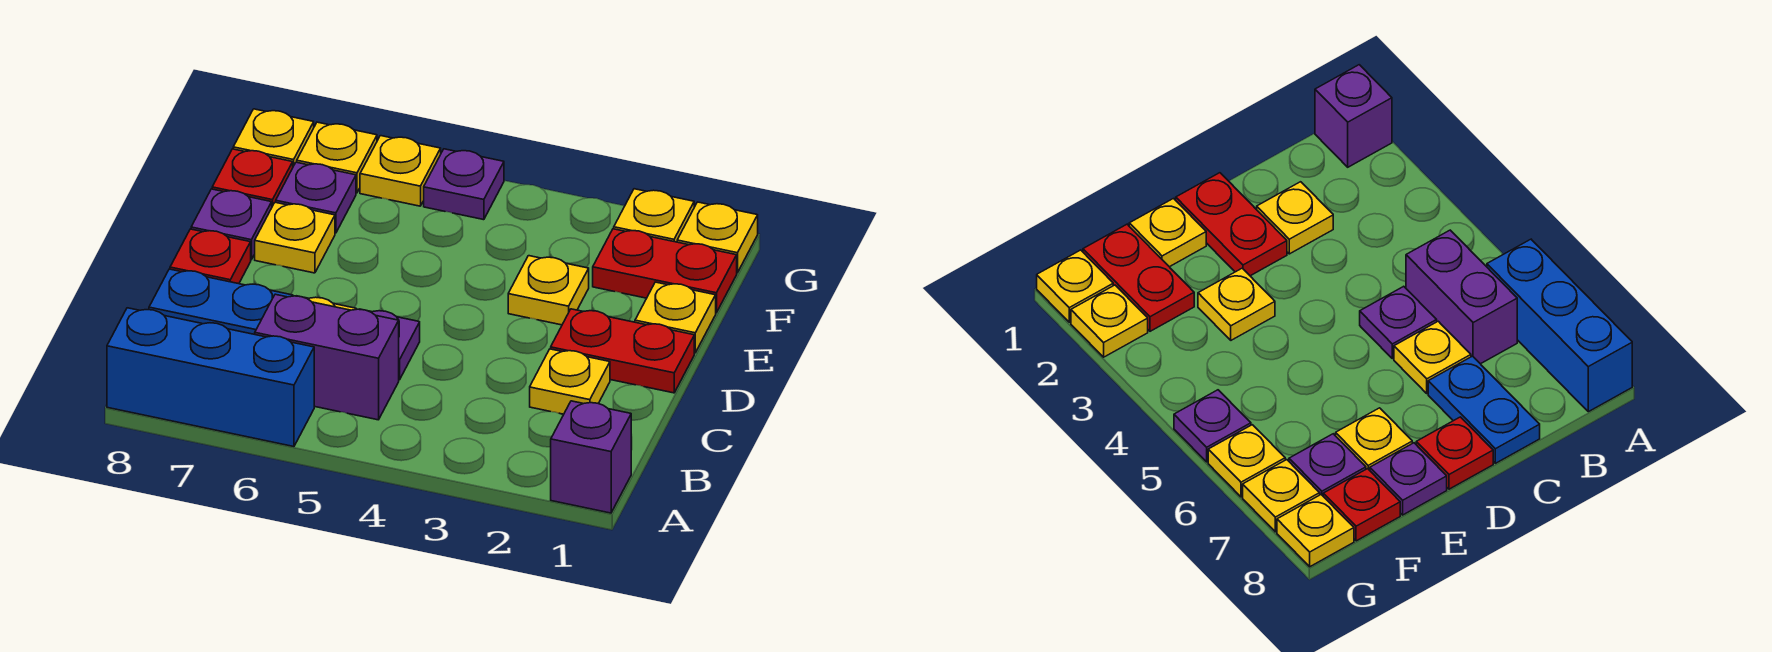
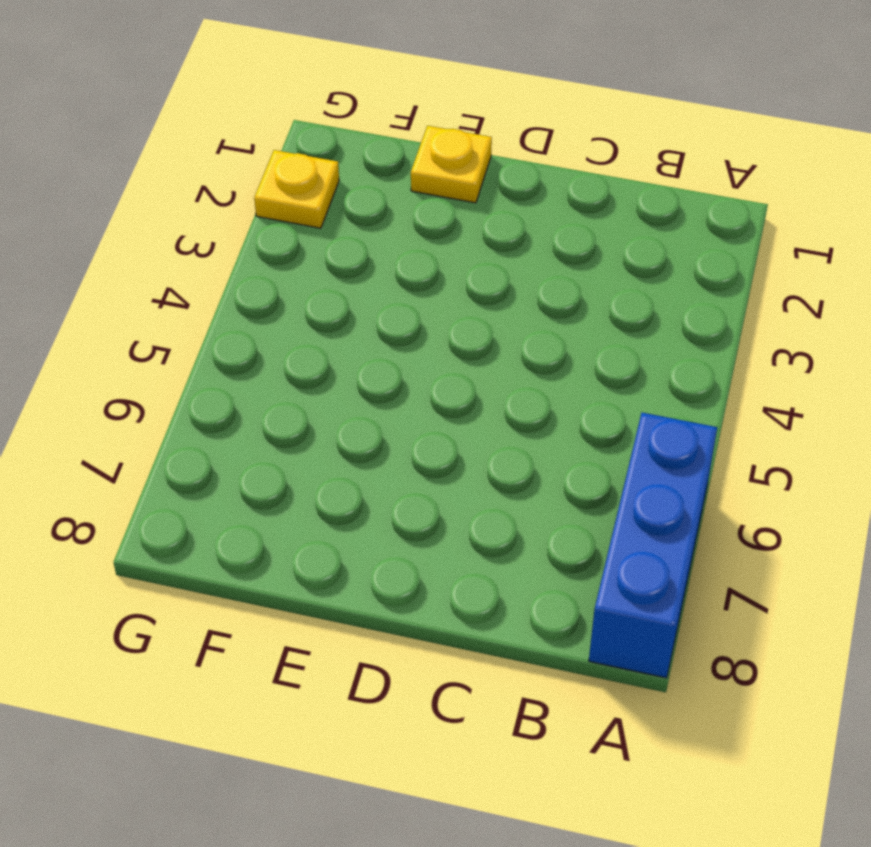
none -> purple 1x1 brick [551,401,631,513]
none -> purple 1x2 brick [255,294,399,420]
none -> yellow 1x1 plate [530,349,610,414]

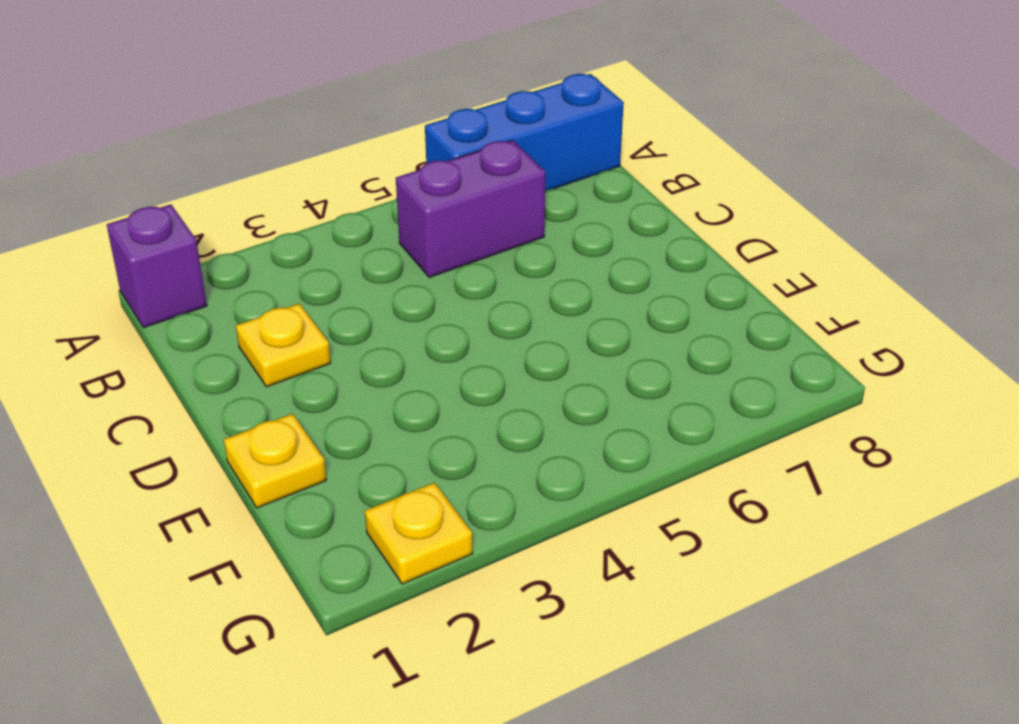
none -> purple 1x1 plate [359,309,420,380]
none -> yellow 1x1 plate [1394,321,1471,393]
none -> blue 1x2 plate [149,269,293,334]

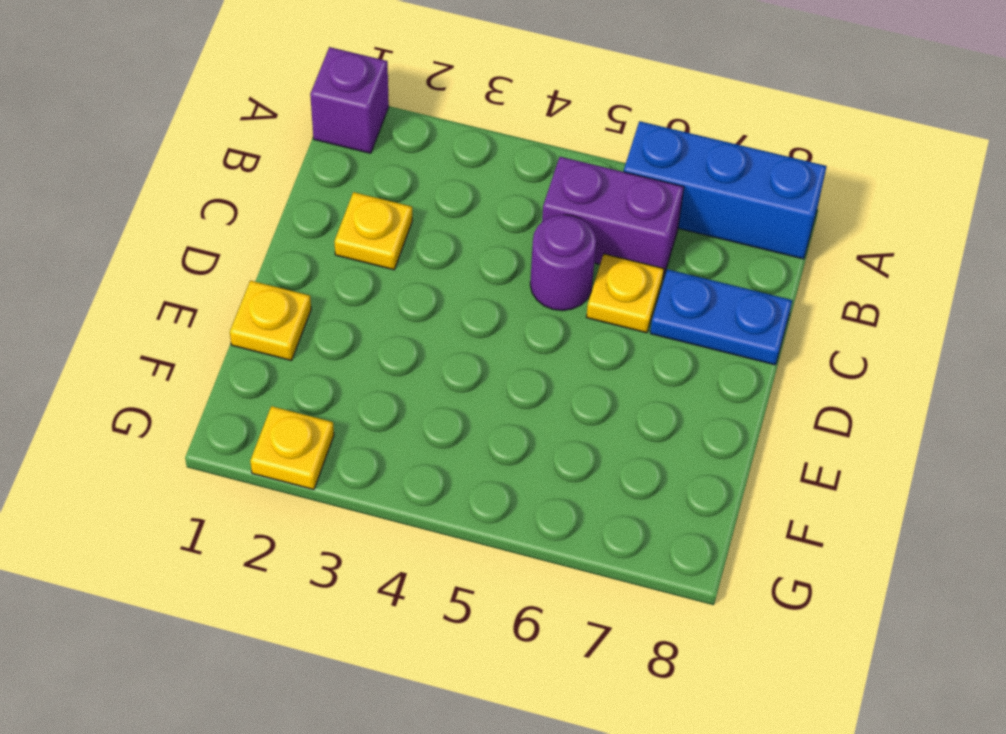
purple 1x1 round brick [530,215,596,311] -> purple 1x1 plate [359,309,420,380]
none -> red 1x2 plate [551,309,694,393]
none -> red 1x1 plate [170,229,251,284]
none -> yellow 1x1 plate [508,256,589,325]

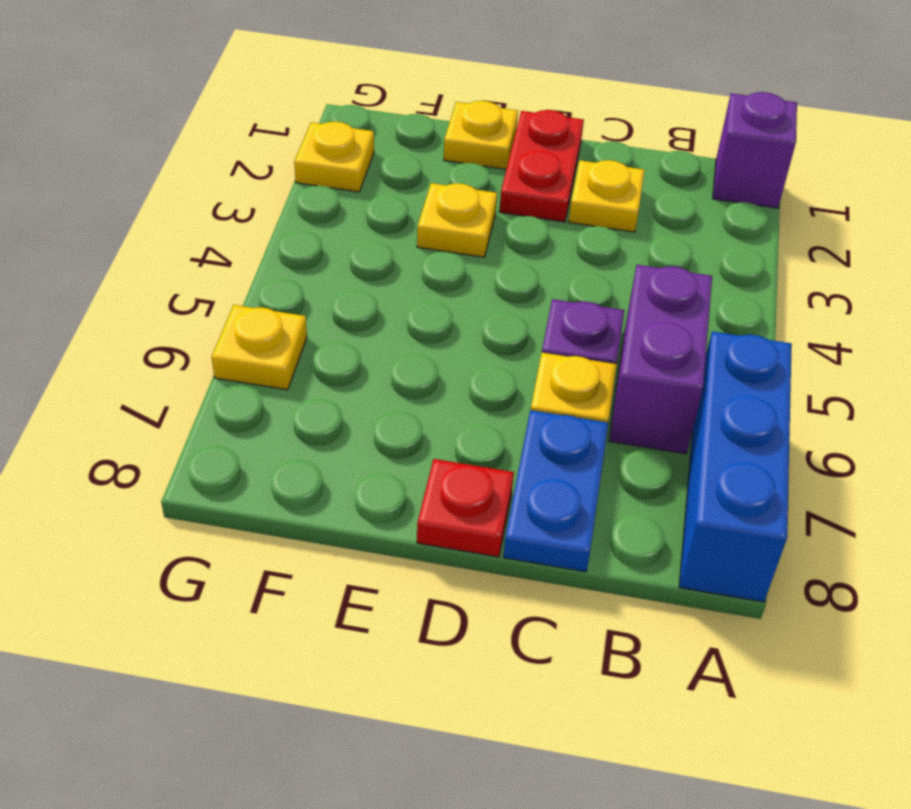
none -> yellow 1x1 plate [255,202,335,273]
none -> purple 1x1 plate [191,189,272,260]
none -> red 1x2 plate [593,229,737,313]

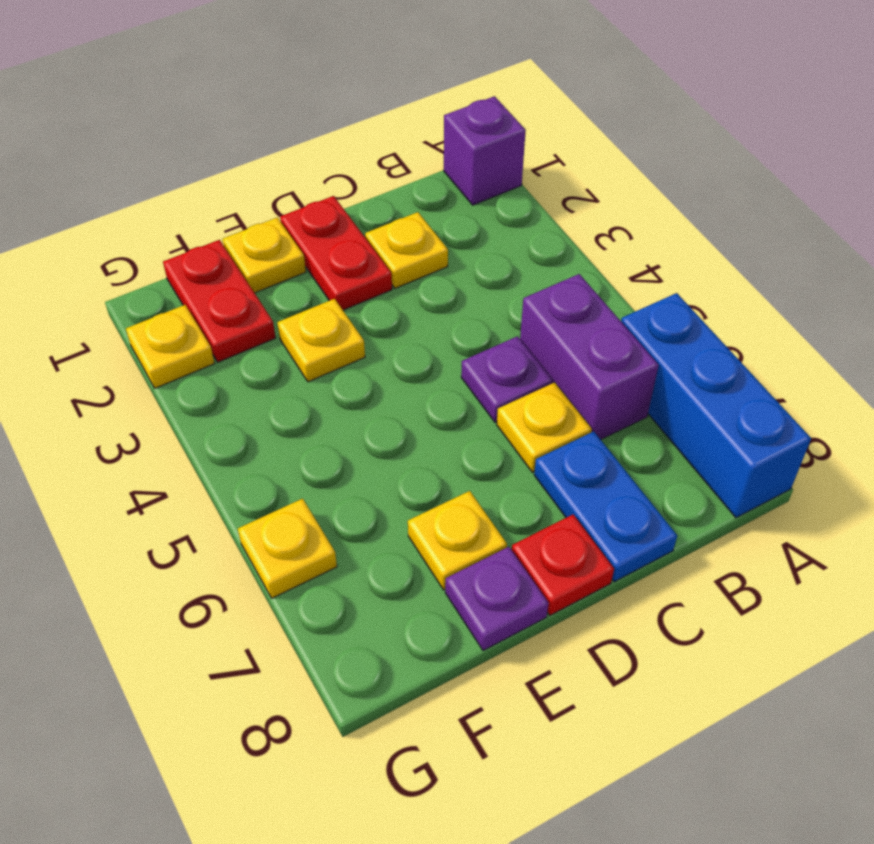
none -> purple 1x1 plate [276,162,356,233]
none -> red 1x1 plate [212,149,293,206]
none -> yellow 1x1 plate [677,202,758,273]

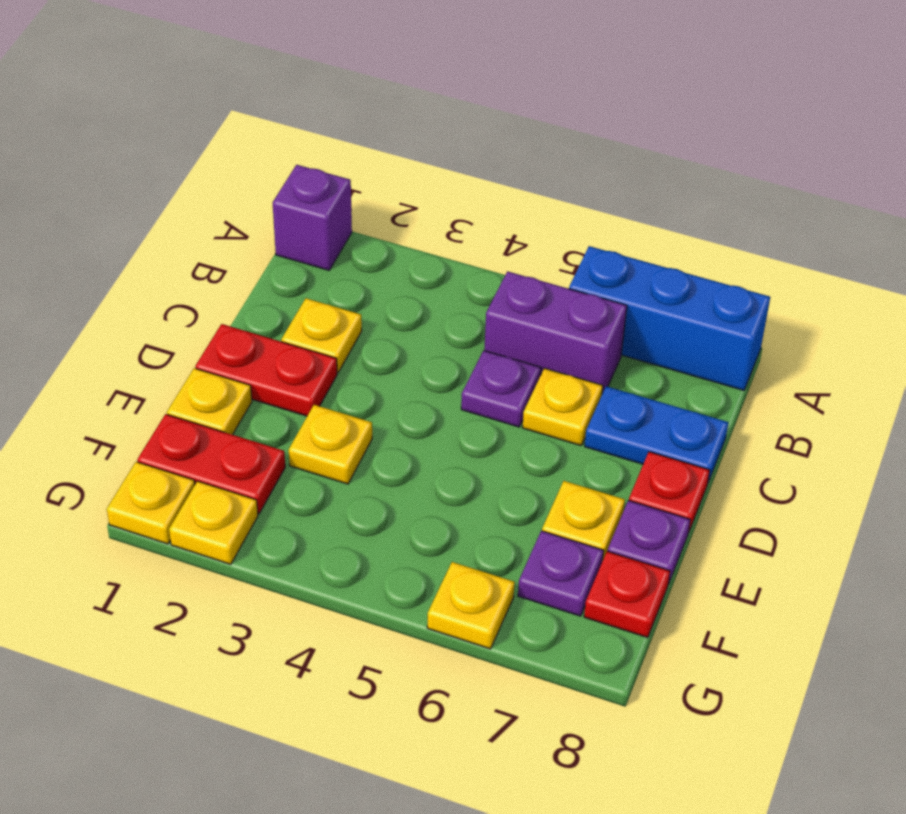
none -> purple 1x1 plate [424,149,504,220]
none -> yellow 1x1 plate [297,122,377,193]
none -> yellow 1x1 plate [233,109,314,166]

